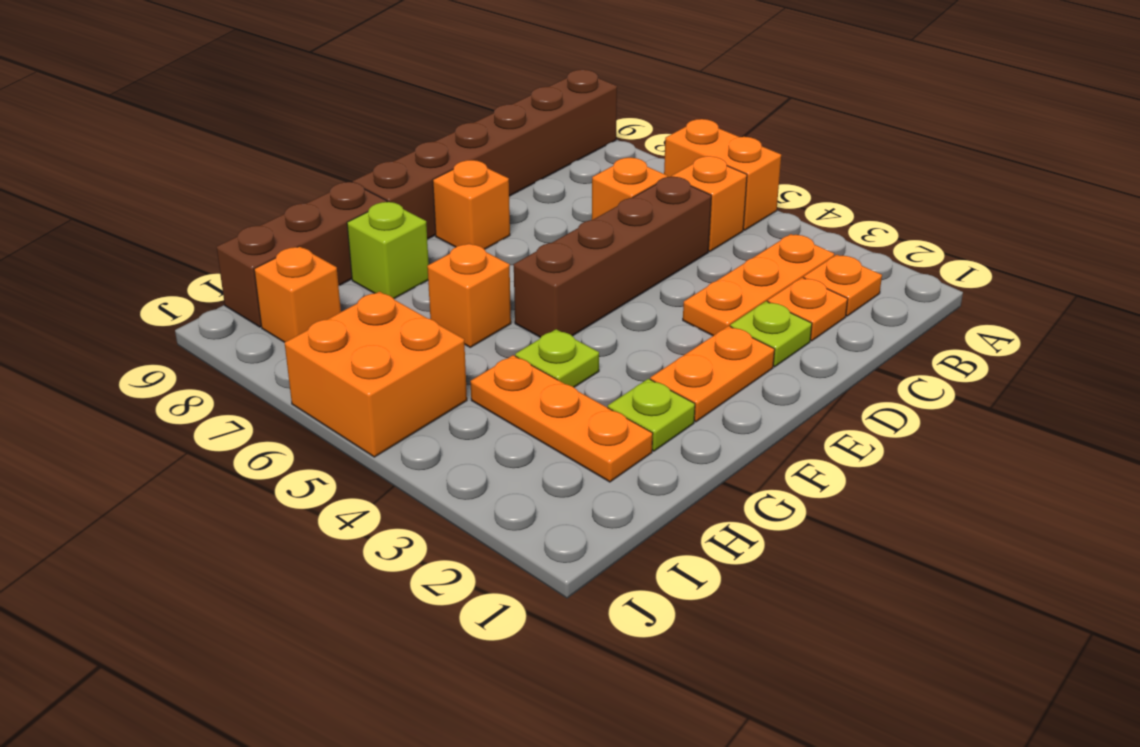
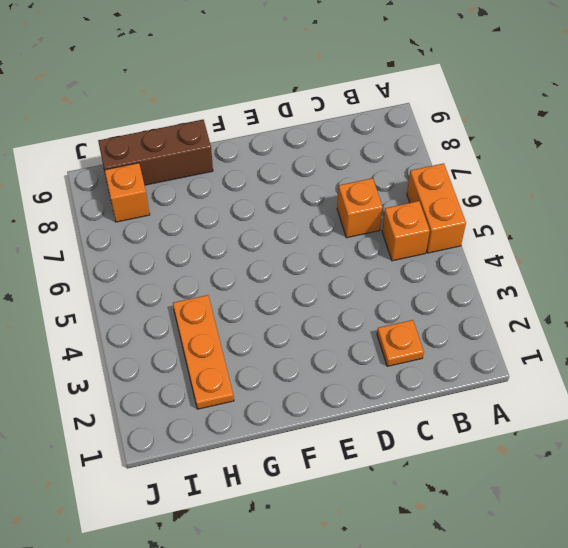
none -> brown 1x6 brick [353,70,617,239]
none -> orange 1x1 plate [804,255,882,316]
none -> orange 1x3 plate [683,234,834,336]

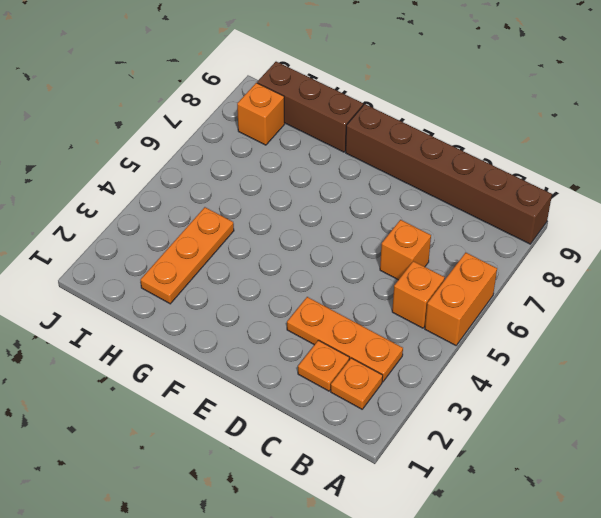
none -> brown 1x4 brick [514,177,711,337]
none -> lime 1x1 plate [730,301,812,367]
none -> orange 1x2 plate [650,326,775,422]

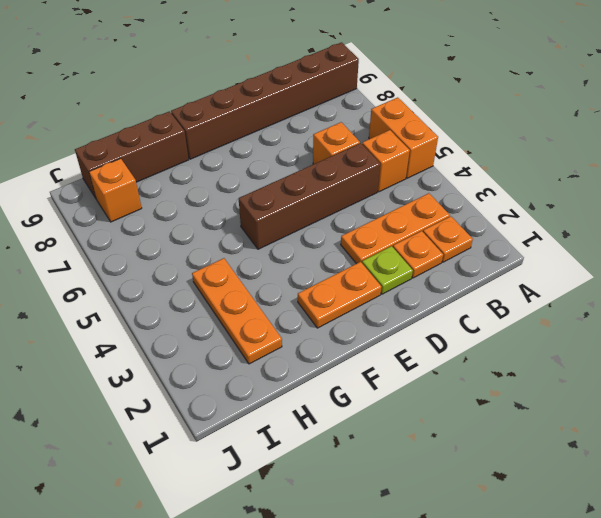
none -> orange 1x1 brick [433,160,510,249]
none -> lime 1x1 plate [608,379,695,451]
none -> lime 1x1 plate [515,329,599,387]

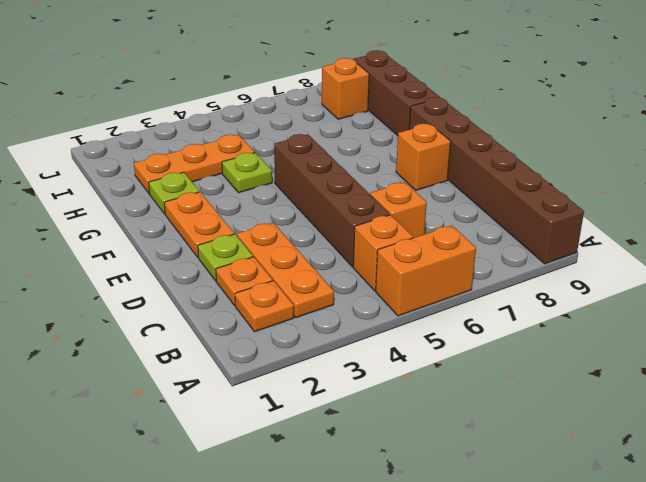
none -> orange 1x1 brick [427,243,511,347]
none -> lime 1x1 brick [347,202,429,299]
none -> orange 2x2 brick [285,292,467,457]

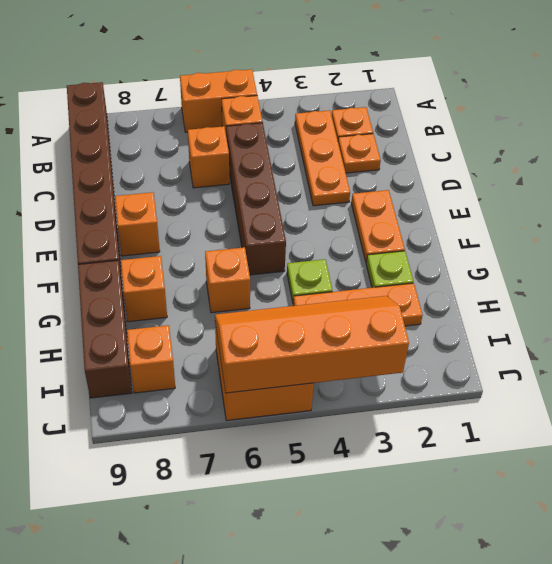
orange 1x1 brick [121,256,167,322] -> lime 1x1 brick [347,202,429,299]
orange 2x4 slope [215,296,409,393] -> none
none -> lime 1x1 plate [730,301,812,367]

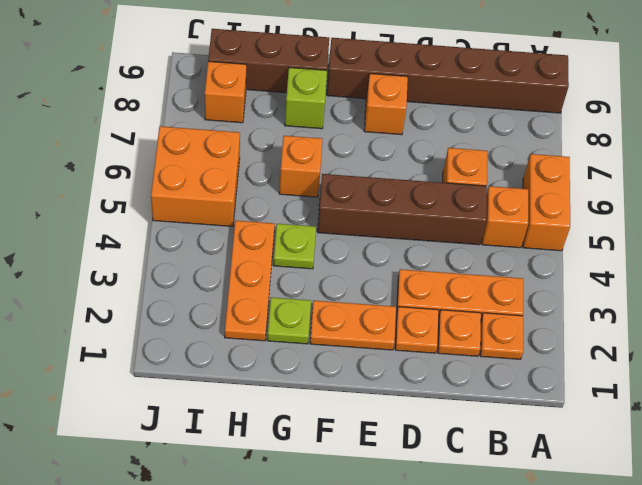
orange 1x1 plate [395,307,439,353] -> lime 1x1 plate [730,301,812,367]

